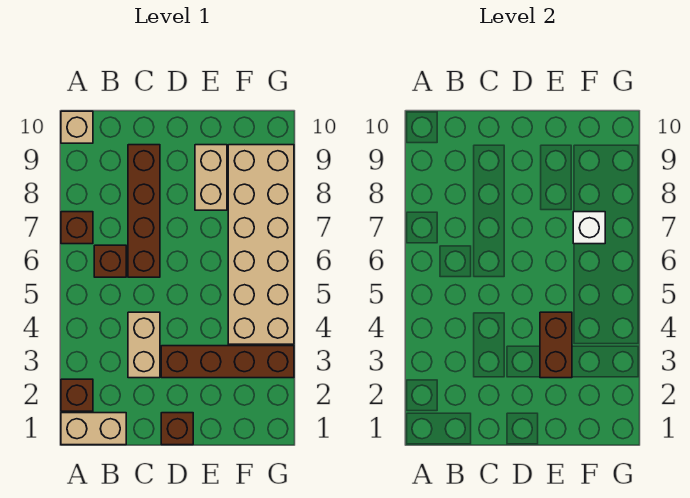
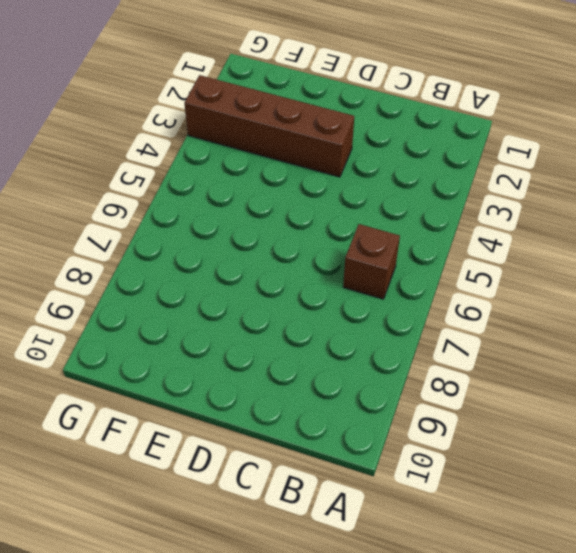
none -> tan 1x2 brick [61,413,126,445]
none -> brown 1x1 brick [61,379,93,411]
none -> brown 1x1 brick [61,212,93,244]

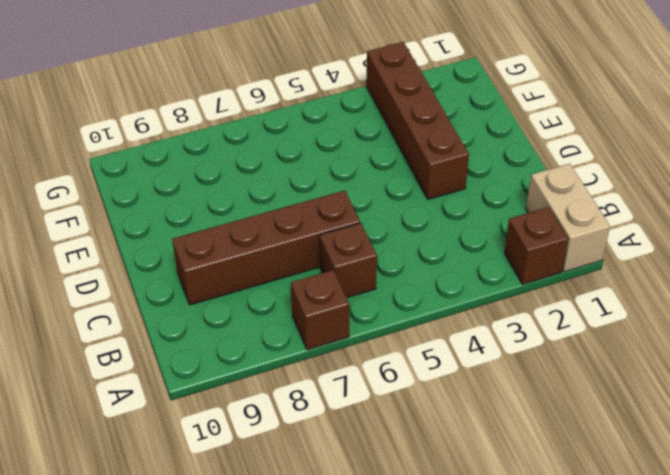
none -> tan 1x1 brick [61,111,93,143]
none -> tan 1x2 brick [128,312,160,378]
none -> brown 1x1 brick [161,413,193,445]

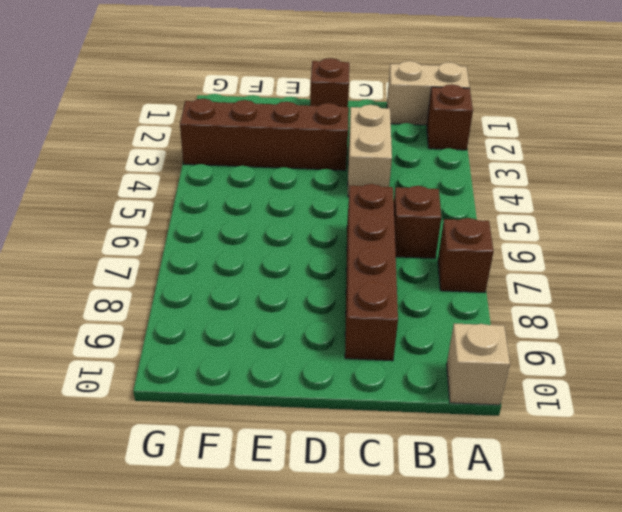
none -> tan 1x2 brick [195,145,227,210]
none -> tan 2x6 brick [228,145,294,344]
none -> brown 1x2 brick [540,312,572,378]

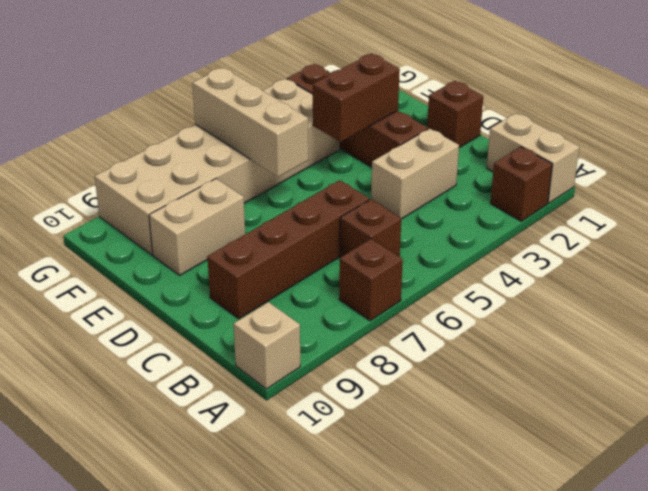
tan 1x3 brick [192,68,308,177] -> none
none -> white 1x1 brick [573,212,605,244]

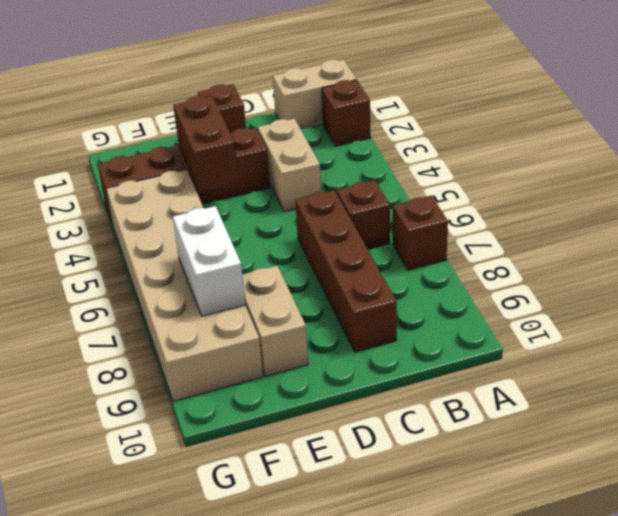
white 1x2 brick [173,206,245,316] -> white 1x1 brick [573,212,605,244]
none -> tan 1x1 brick [61,111,93,143]

